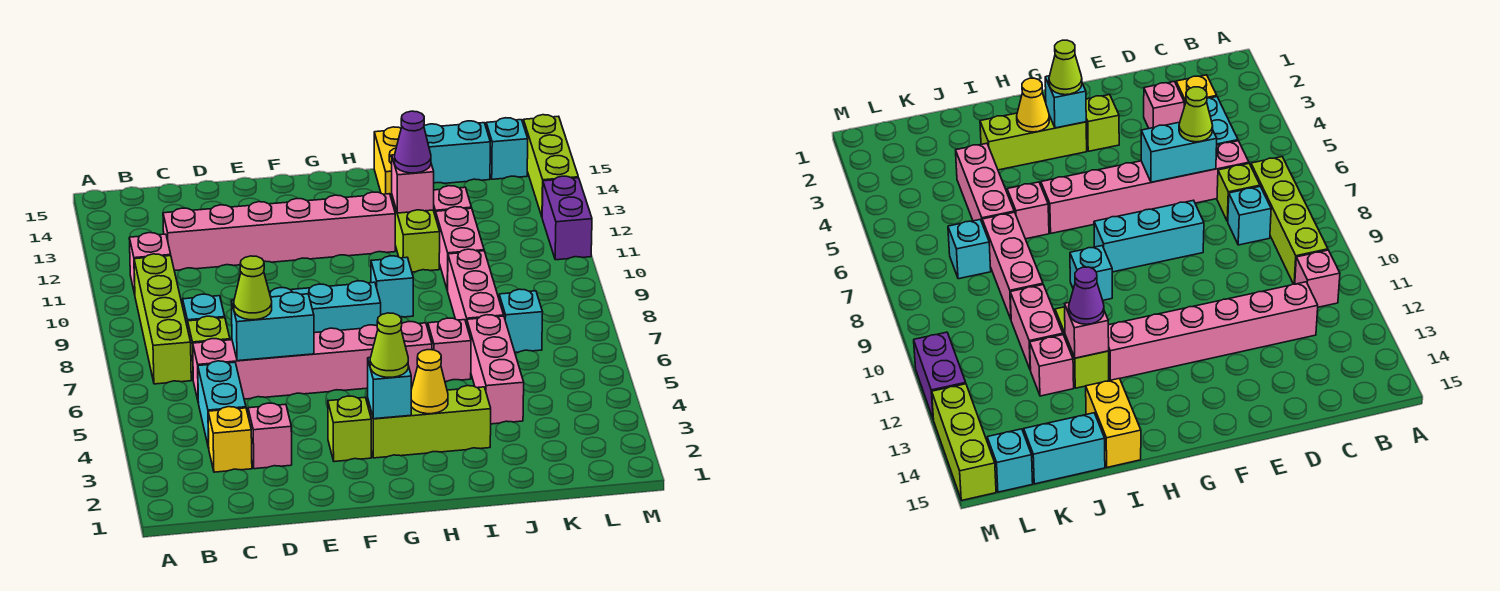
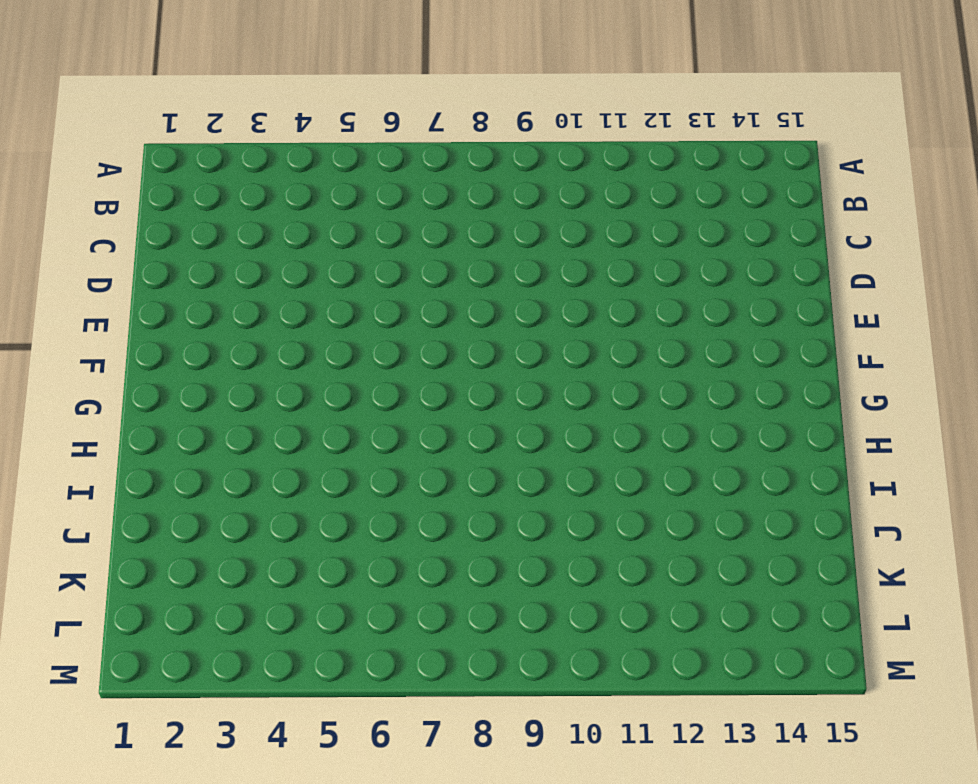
none -> lime 1x4 brick [134,254,191,384]
none -> pink 1x1 brick [129,233,171,294]
none -> yellow 1x1 brick [208,407,252,472]
none -> cyan 1x2 brick [198,361,246,448]

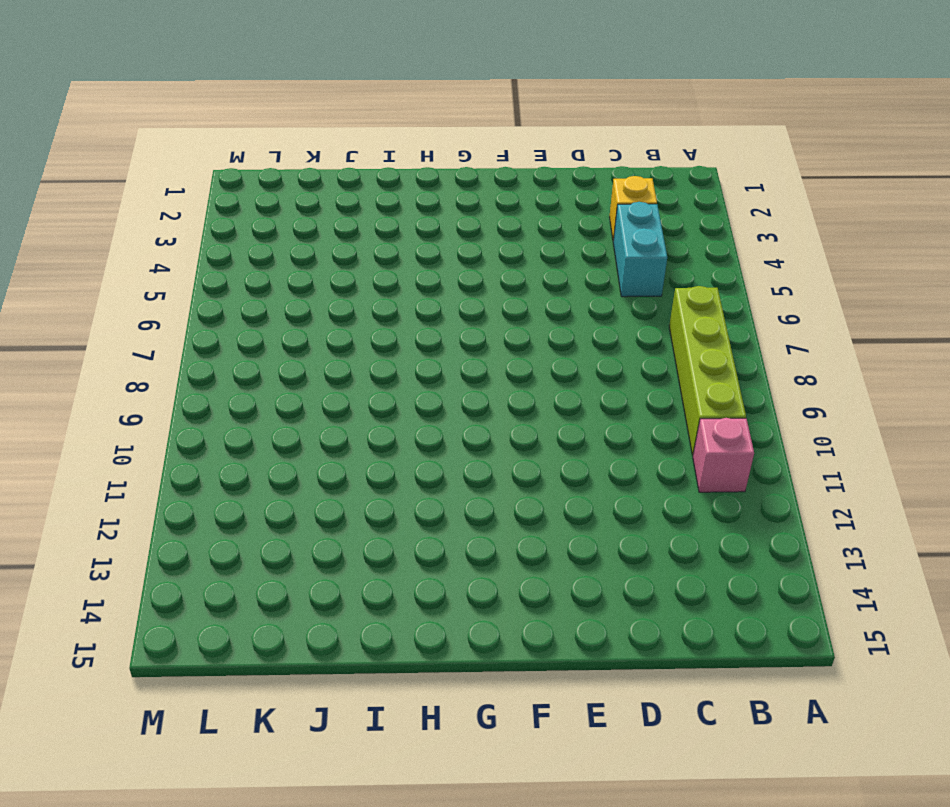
none -> pink 1x6 brick [193,322,432,403]
none -> lime 1x1 brick [188,316,230,378]
none -> cyan 1x1 brick [183,294,225,328]
none -> pink 1x6 brick [163,192,395,271]

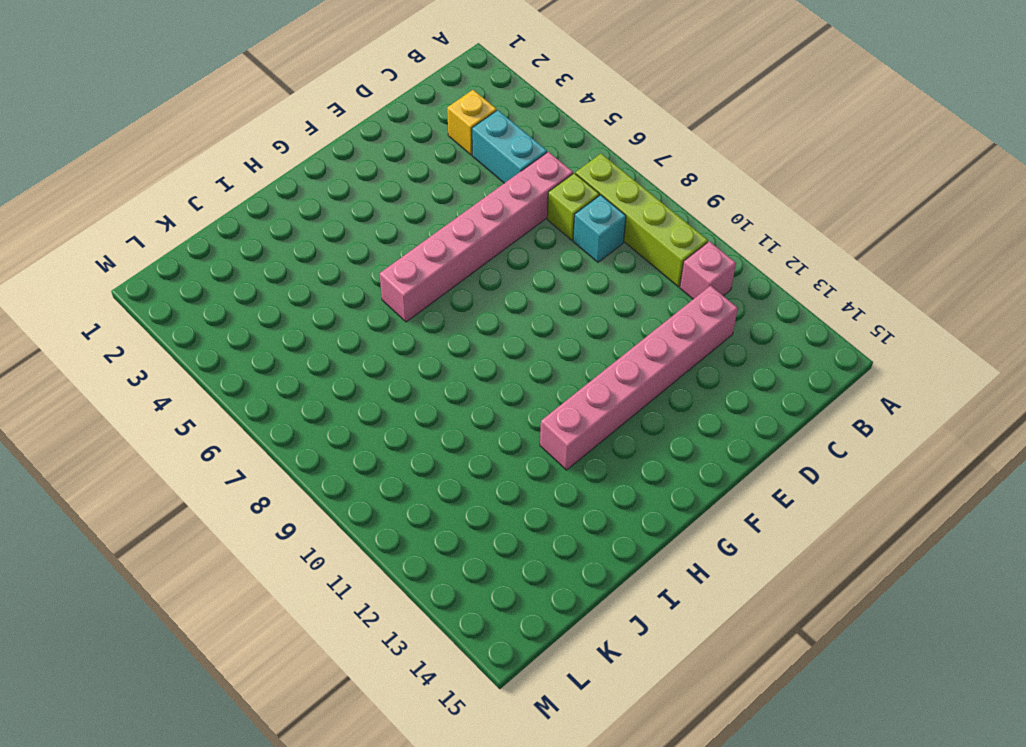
none -> pink 1x1 brick [248,403,292,469]
none -> cyan 1x3 brick [269,281,381,333]
none -> lime 1x1 brick [328,396,371,462]
none -> lime 1x3 brick [368,386,491,458]

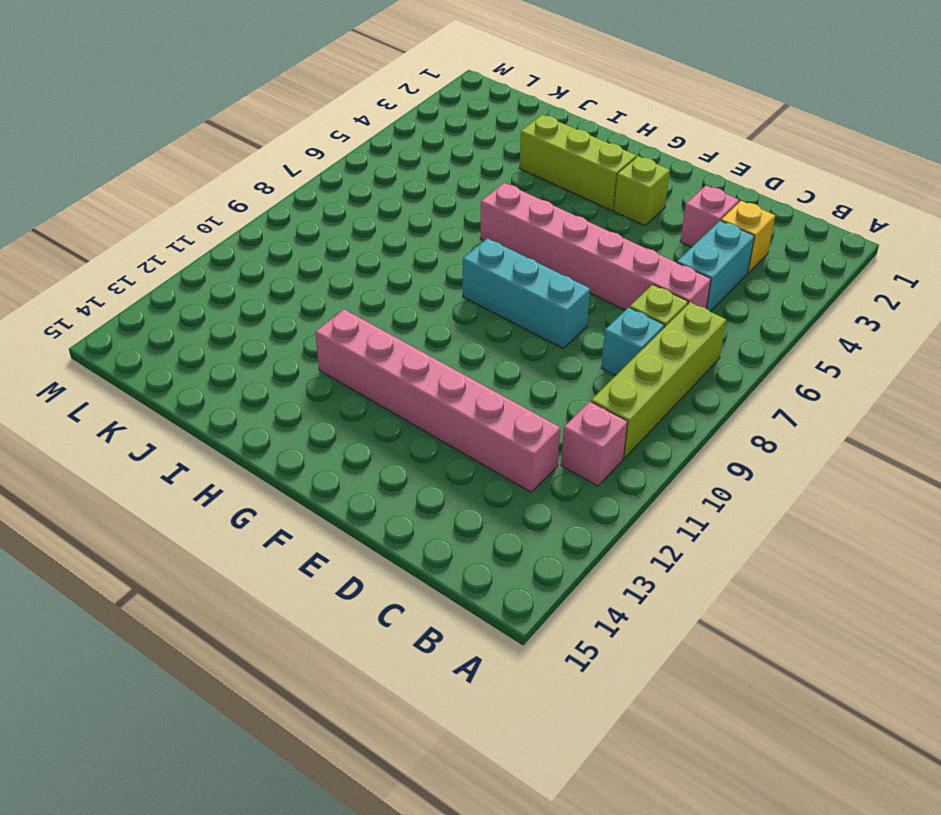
none -> cyan 1x1 brick [371,256,413,317]
none -> pink 1x1 brick [428,318,471,382]
none -> lime 1x2 brick [392,196,440,272]
none -> yellow 1x2 brick [374,127,401,199]

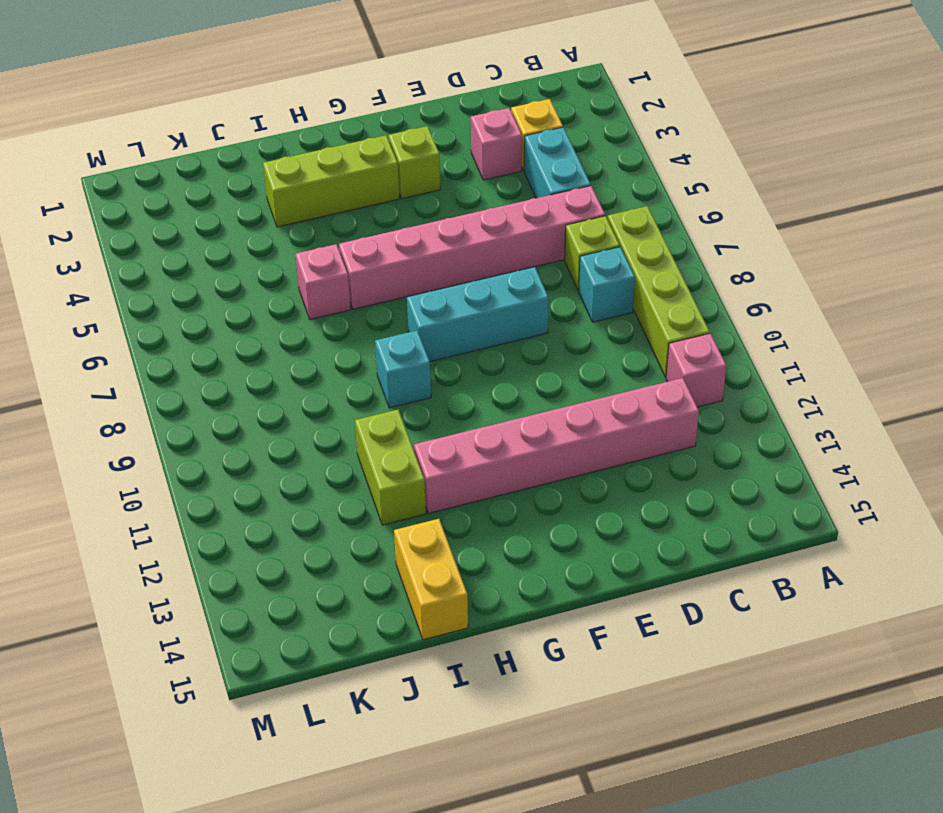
none -> pink 1x3 brick [467,315,524,424]
none -> pink 1x3 brick [448,249,504,324]
none -> pink 1x2 brick [436,207,484,291]
none -> pink 1x1 brick [434,186,472,217]

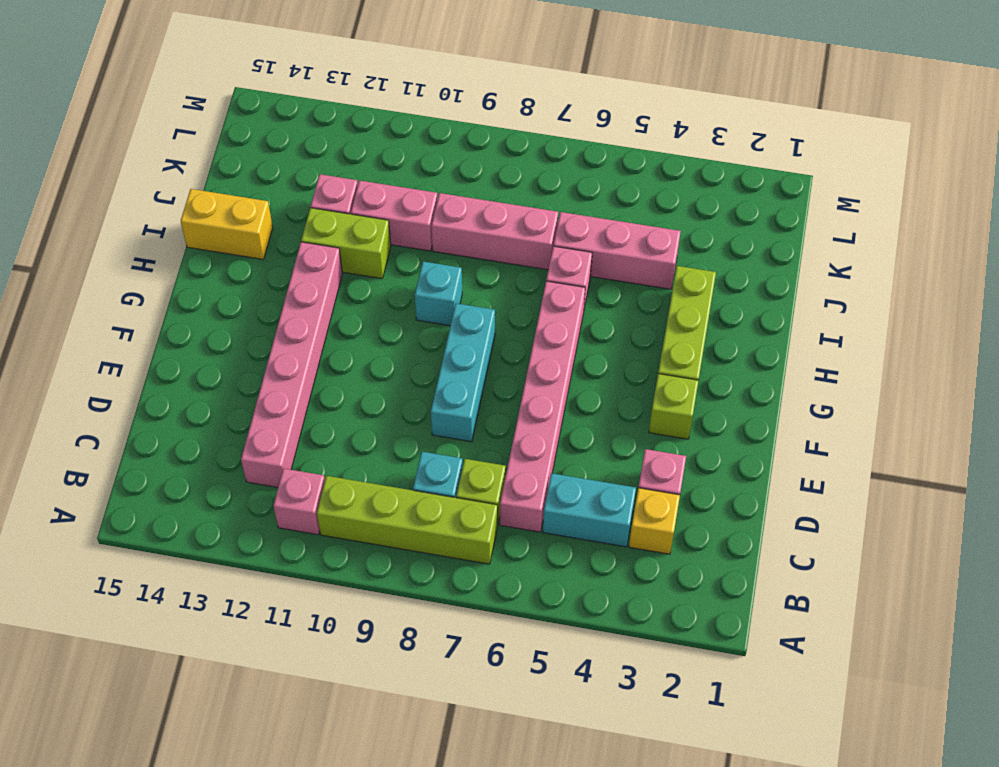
none -> cyan 1x2 brick [424,121,490,183]
none -> cyan 1x1 brick [499,289,543,352]
none -> cyan 1x1 brick [486,118,528,179]
none -> purple 1x2 brick [542,176,592,260]

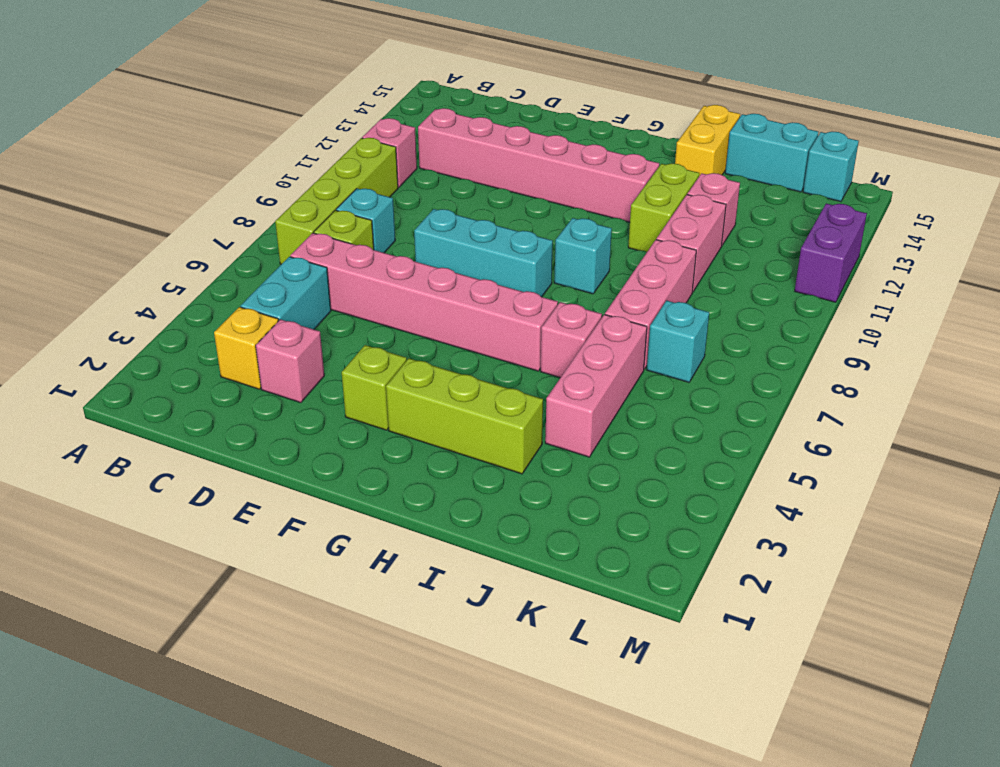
none -> lime 1x3 brick [523,115,578,216]
none -> cyan 1x2 brick [231,292,314,361]
none -> cyan 1x1 brick [368,358,411,419]
none -> yellow 1x1 cone [411,350,448,414]

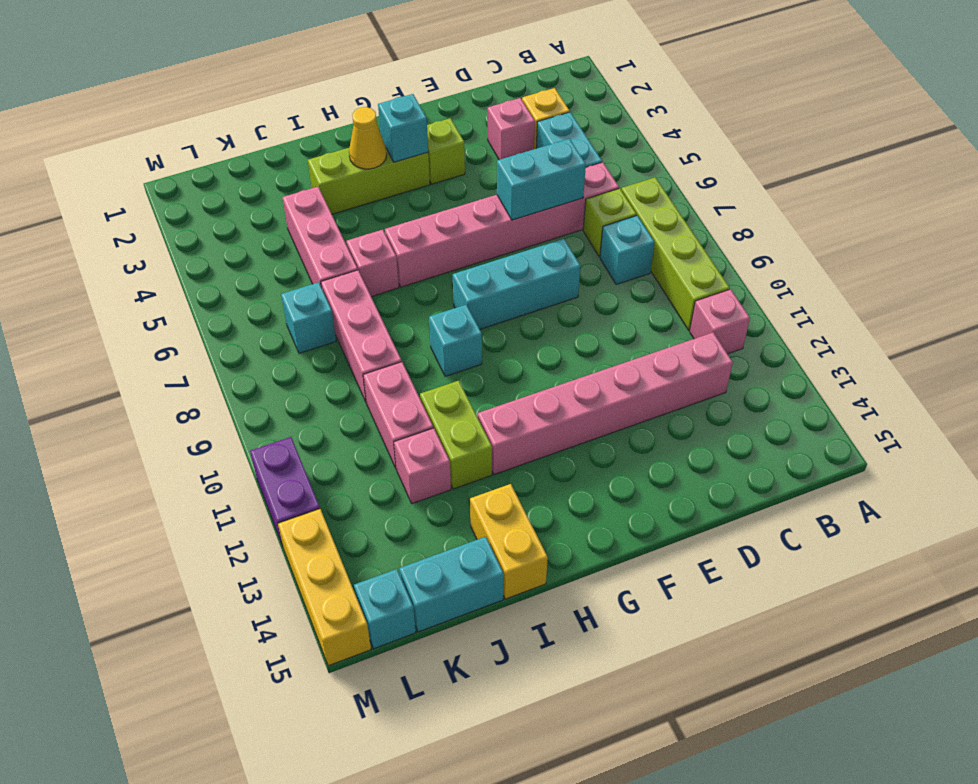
yellow 1x3 brick [278,509,371,666] -> lime 1x3 brick [523,115,578,216]
none -> pink 1x1 brick [392,155,434,213]
none -> lime 1x1 cone [234,256,272,320]
none -> lime 1x1 cone [370,313,408,377]
none -> purple 1x1 cone [395,111,431,173]

